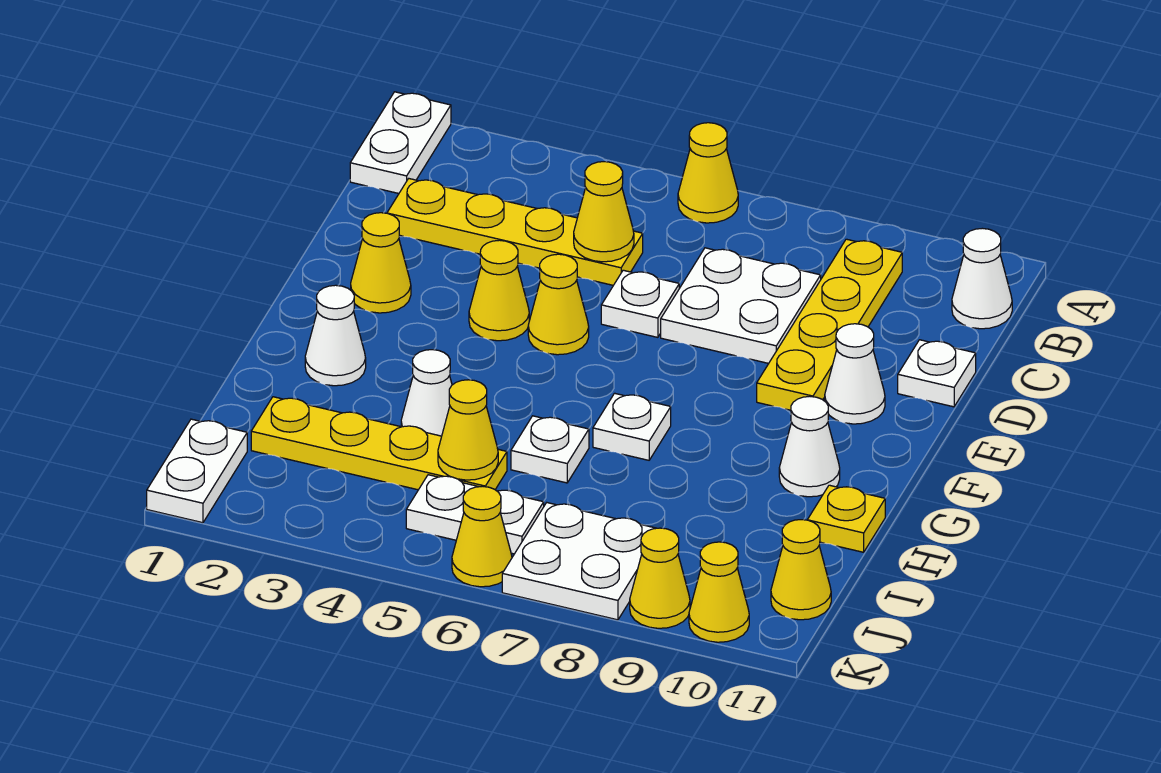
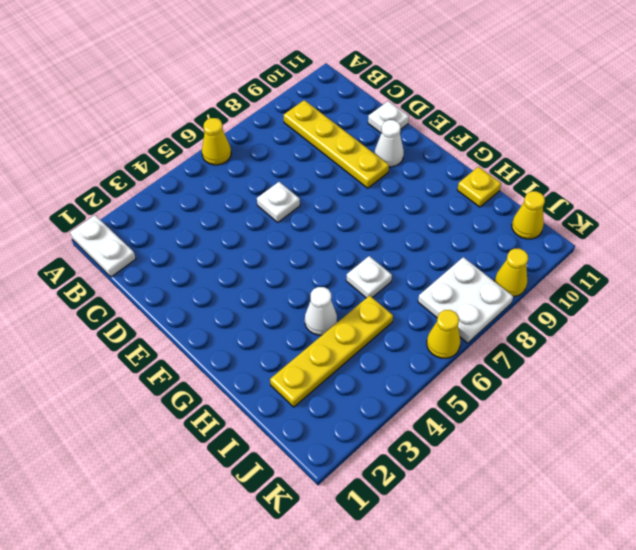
none -> white 1x1 cone [952,228,1012,329]
none -> yellow 1x4 plate [387,179,643,285]
none -> white 2x2 plate [661,248,821,363]

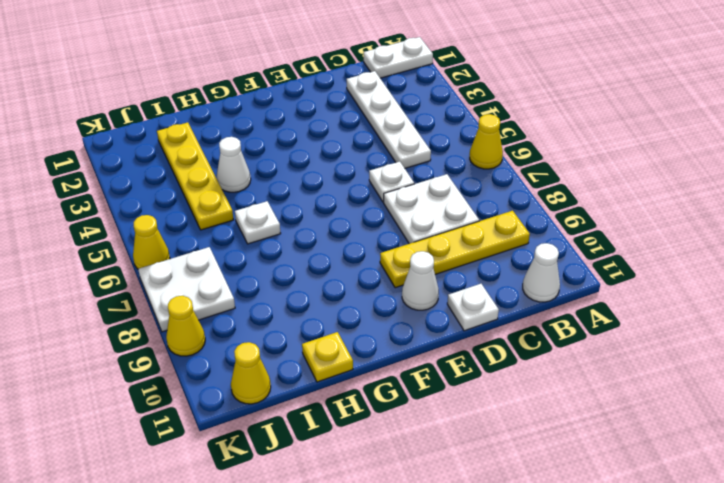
white 1x4 plate [347,71,431,168] -> yellow 1x4 plate [387,179,643,285]
none -> yellow 1x1 cone [351,213,411,313]
none -> yellow 1x1 cone [469,240,529,341]
none -> yellow 1x1 cone [528,254,589,355]

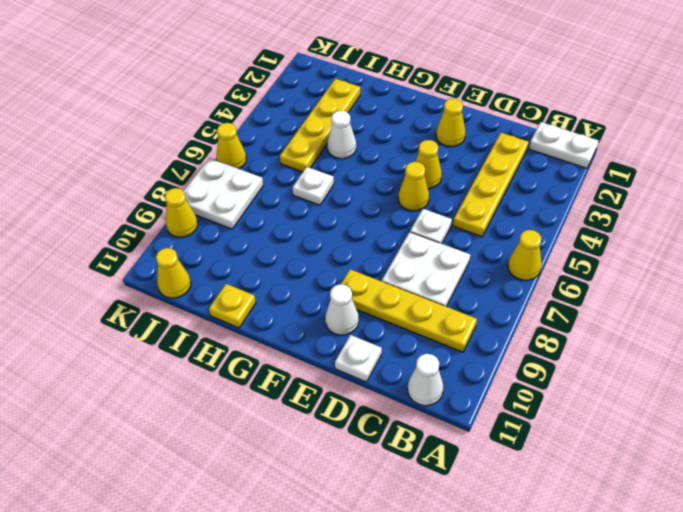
none -> white 1x1 cone [305,285,366,386]
none -> white 1x1 plate [593,393,671,460]
none -> white 1x1 cone [779,397,840,497]

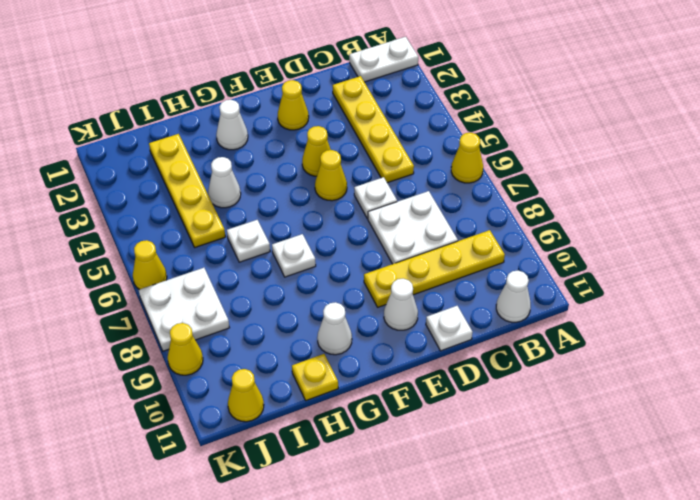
none -> white 1x2 plate [147,419,247,523]
none -> white 1x2 plate [406,475,544,554]
none -> yellow 1x1 cone [689,542,749,642]

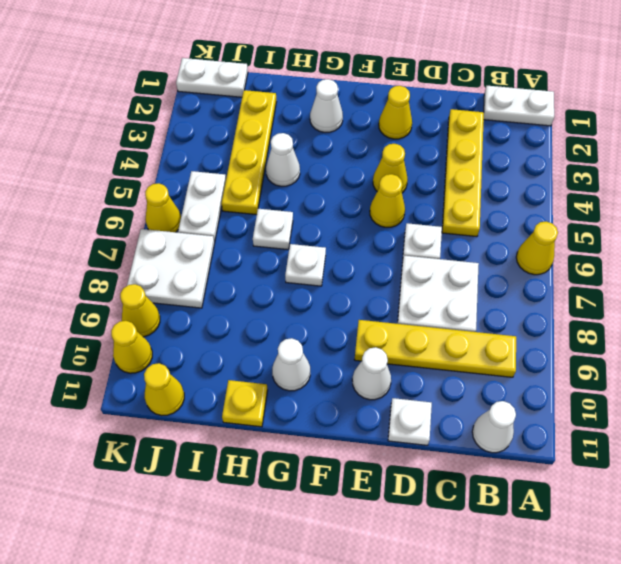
none -> yellow 1x1 cone [574,162,634,262]
none -> yellow 1x1 cone [438,380,498,480]

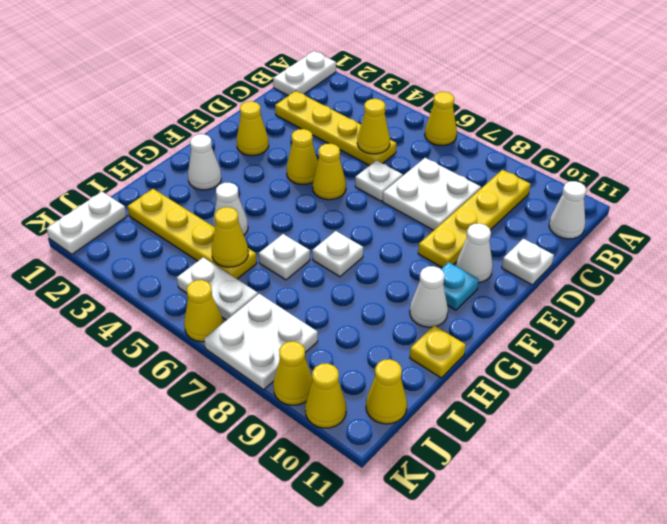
cyan 1x1 plate [441,262,479,310] -> none

